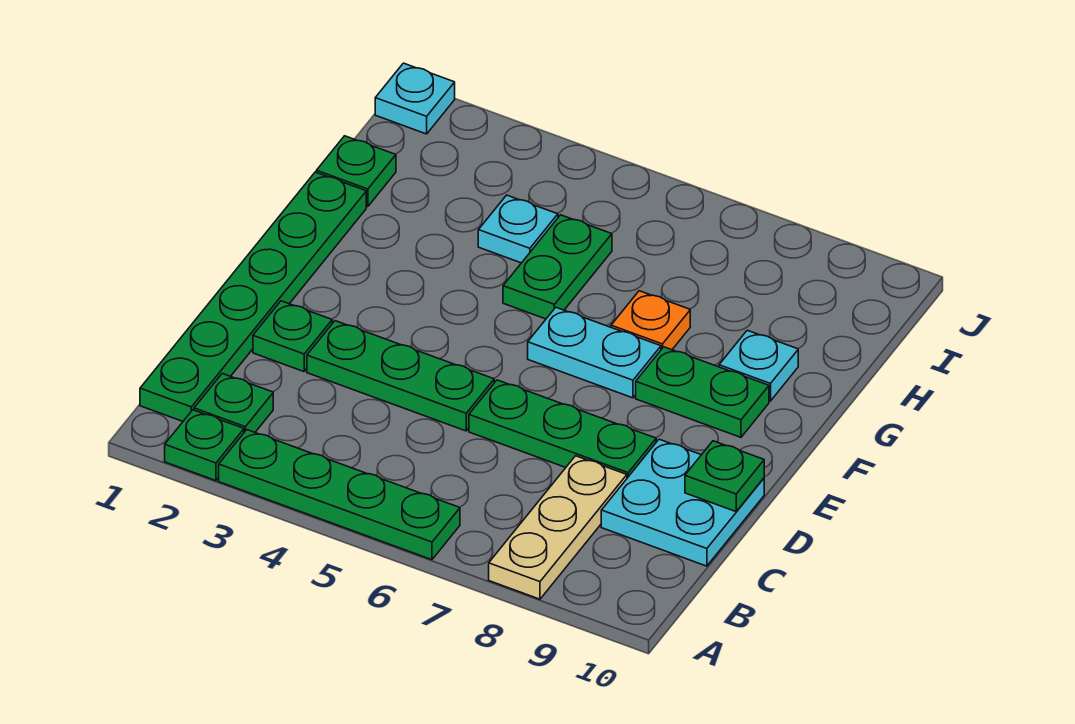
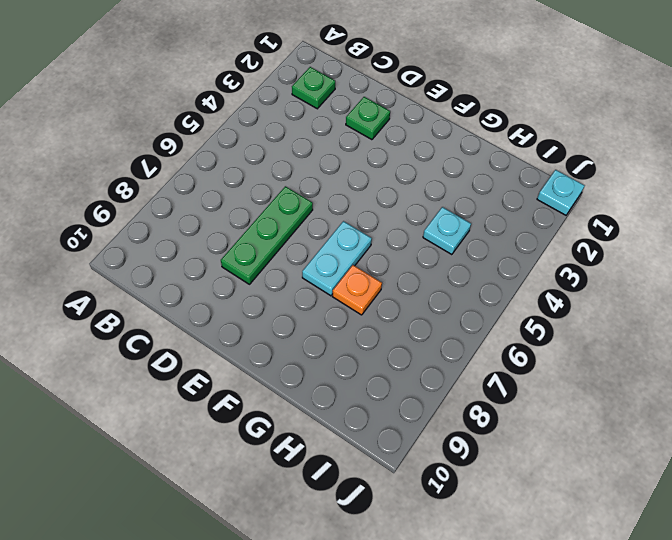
none -> green 1x1 plate [165,410,244,481]
none -> green 1x4 plate [219,430,460,560]
none -> tan 1x3 plate [489,456,627,599]

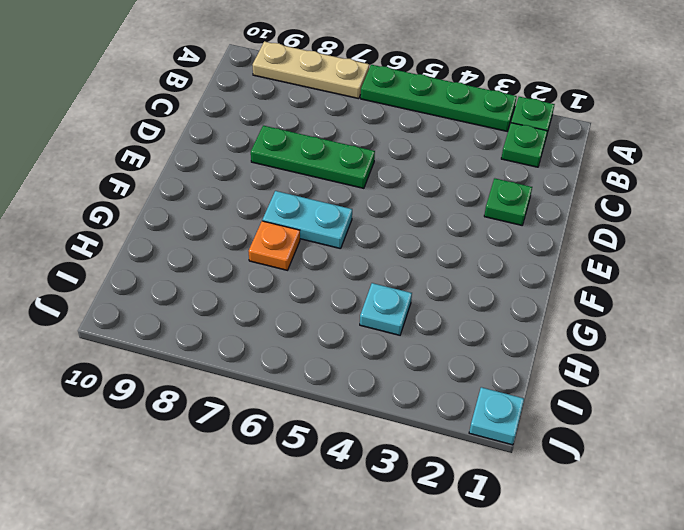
tan 1x3 plate [253,41,369,99] -> tan 1x3 plate turned to [489,456,627,599]
none -> green 1x6 plate [140,172,366,421]
none -> cyan 2x2 plate [601,439,764,566]
none -> green 1x3 plate [307,321,494,431]

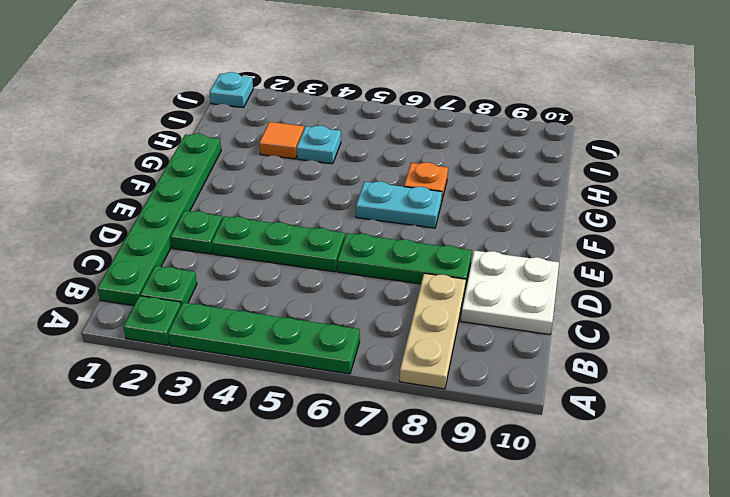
white 2x2 plate [461,251,559,335] -> cyan 2x2 plate [601,439,764,566]
orange 1x1 tile [259,122,304,159] -> none
none -> green 1x2 plate [636,347,769,437]
none -> green 1x2 plate [503,215,612,319]
none -> cyan 1x1 plate [719,330,798,401]

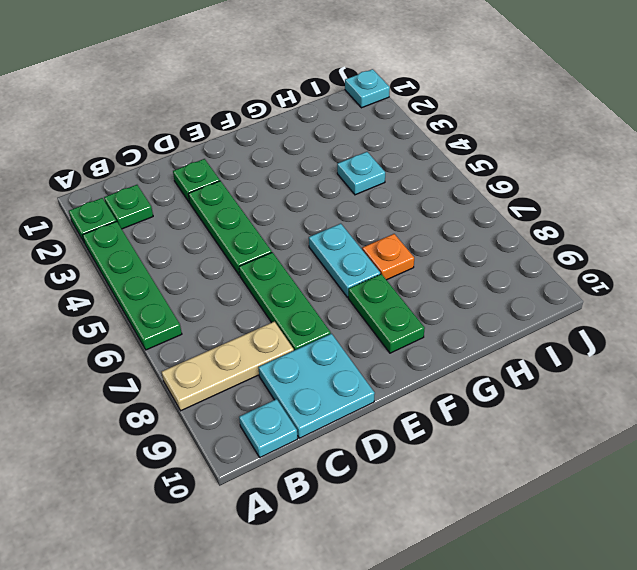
cyan 1x1 plate [239,399,298,457] -> cyan 1x1 plate moved to [719,330,798,401]
none -> green 1x6 plate [140,172,366,421]
none -> green 1x2 plate [503,215,612,319]
none -> green 1x1 plate [316,136,396,207]

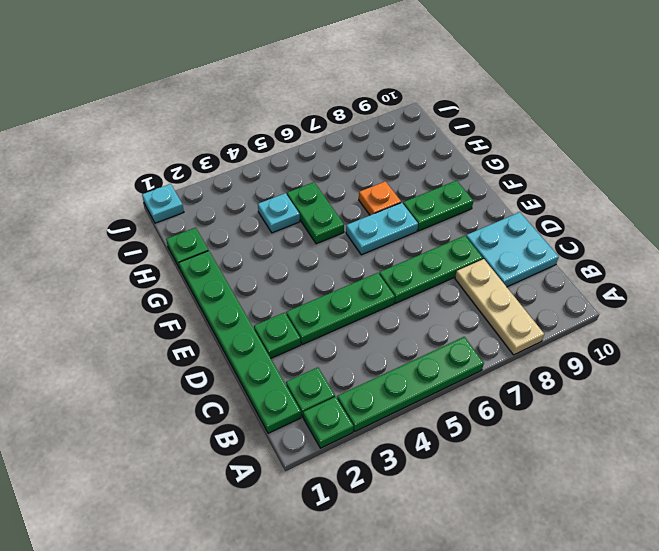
none -> cyan 1x1 plate [719,330,798,401]
none -> green 1x1 plate [685,441,764,511]

